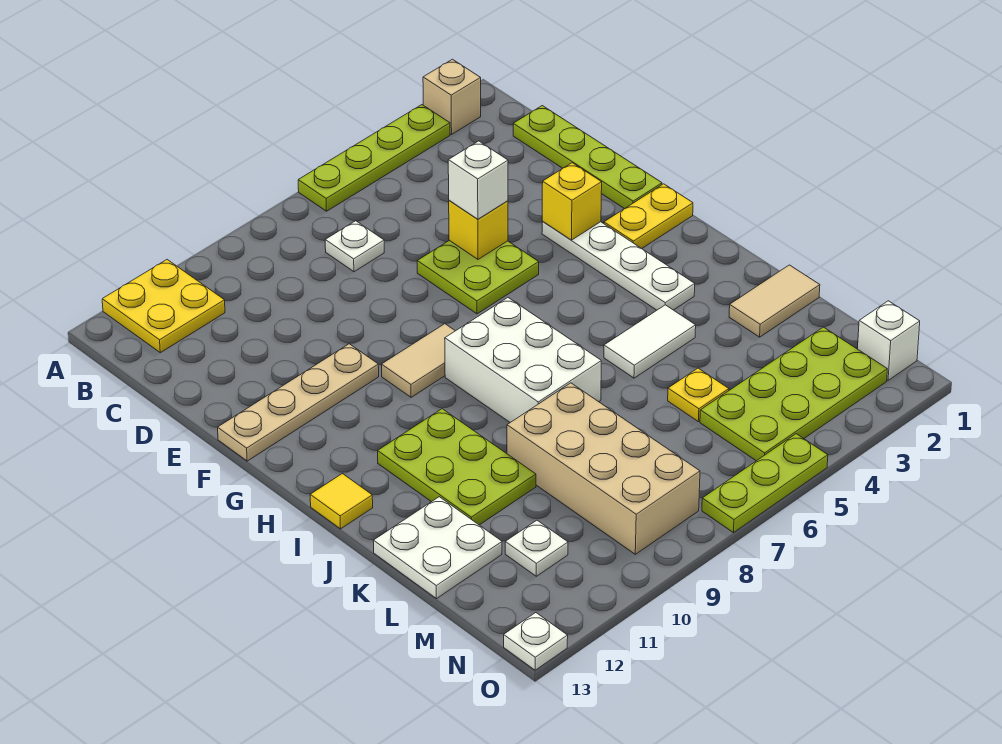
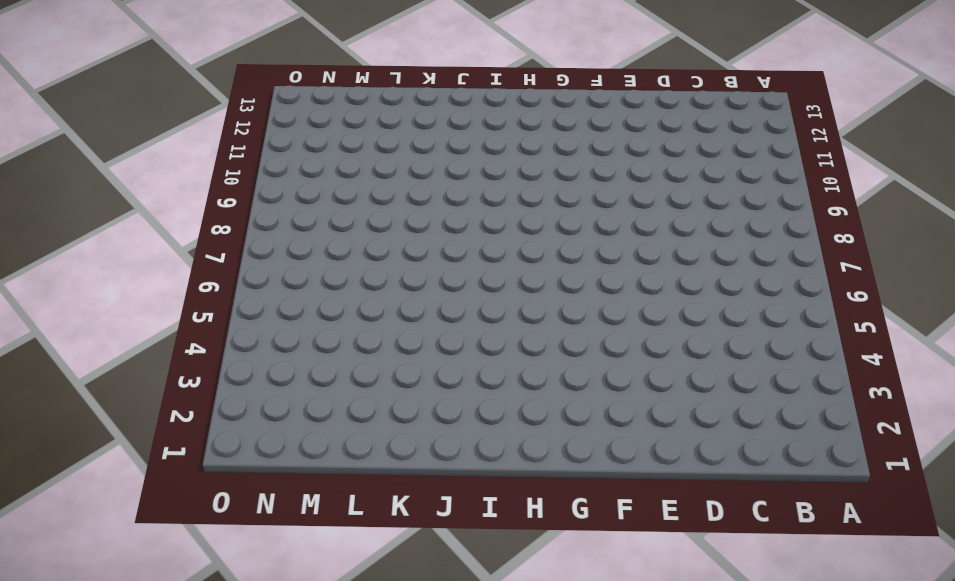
none -> tan 1x1 brick [423,59,481,134]
none -> lime 1x4 plate [298,105,450,211]
none -> yellow 2x2 plate [102,260,225,353]

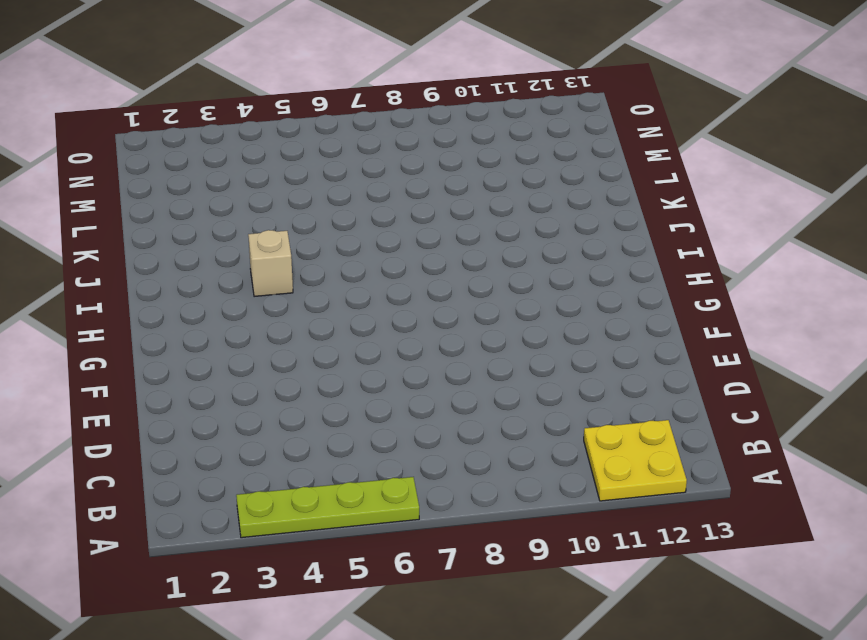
tan 1x1 brick [248,230,293,297] -> tan 1x1 brick moved to [423,59,481,134]
none -> lime 1x4 plate [513,106,662,209]
none -> white 1x1 plate [325,221,384,272]
none -> lime 2x2 plate [417,240,539,314]

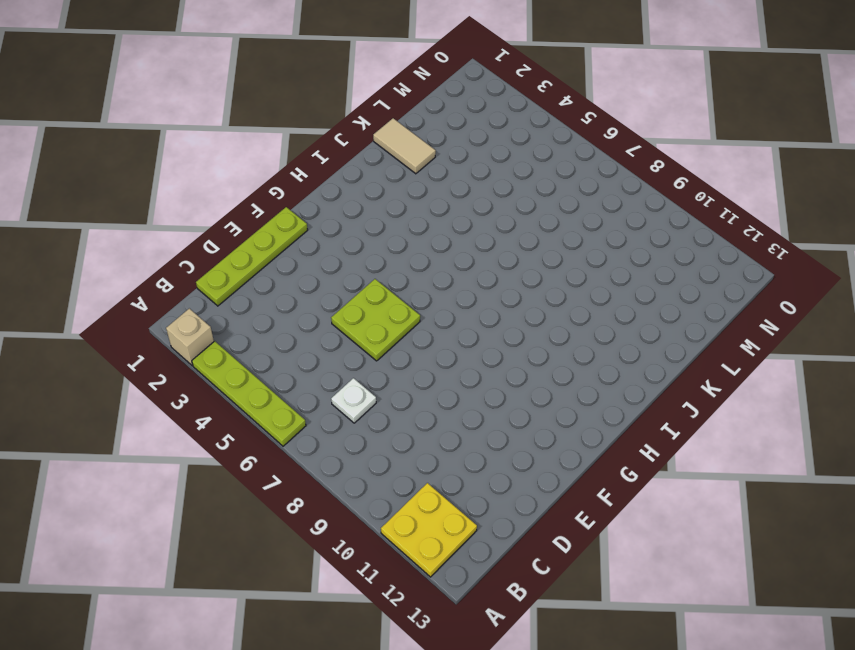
none -> white 1x4 plate [542,222,695,310]
none -> tan 1x4 plate [218,344,379,461]
none -> yellow 1x2 plate [604,184,693,249]

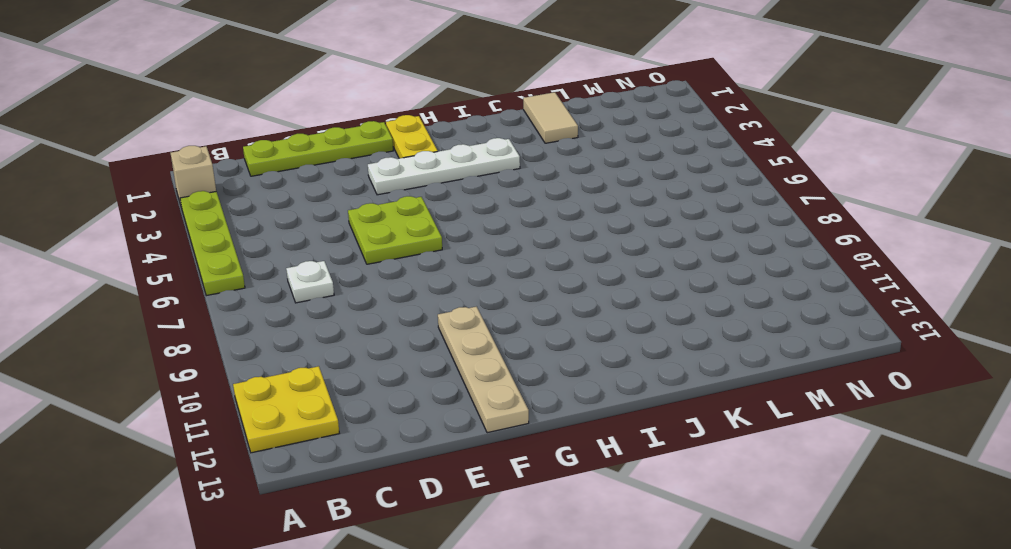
none -> tan 1x2 tile [381,324,455,397]
none -> white 2x3 brick [445,298,601,422]
none -> lime 2x3 plate [378,409,536,525]

